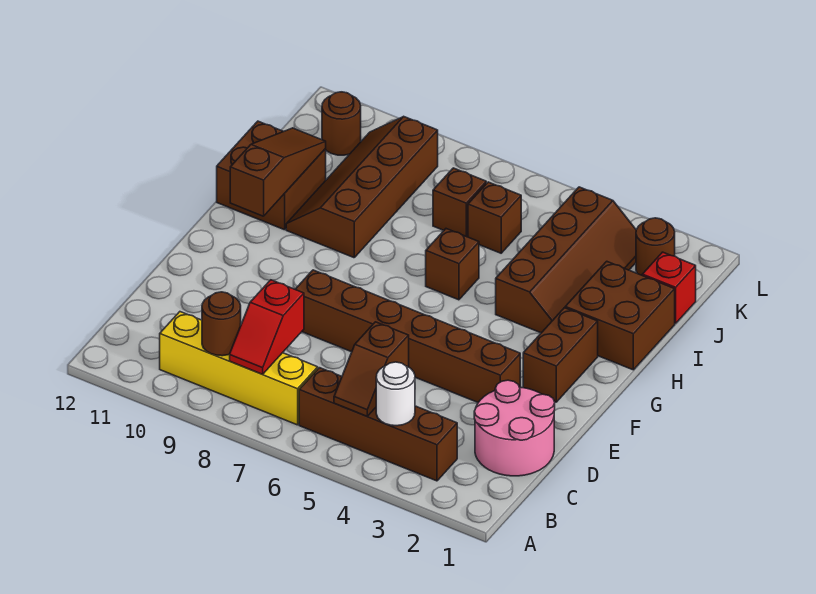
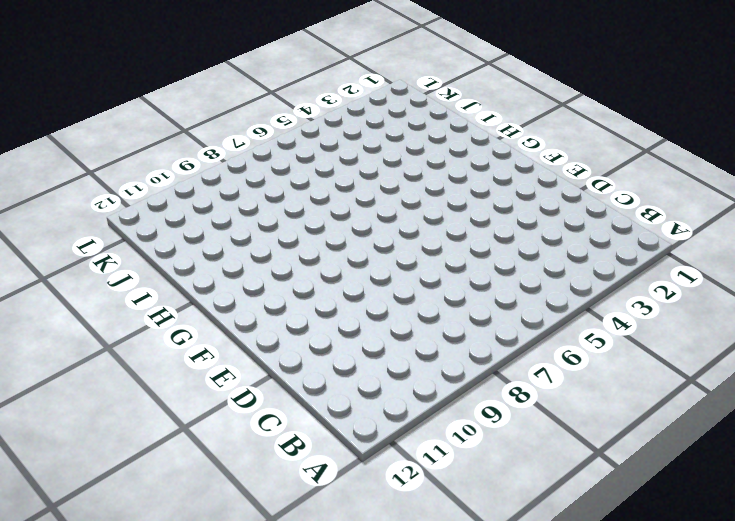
none -> brown 1x4 brick [299,368,457,481]
none -> yellow 1x4 brick [160,312,318,425]
none -> pink 2x2 round brick [474,380,555,476]

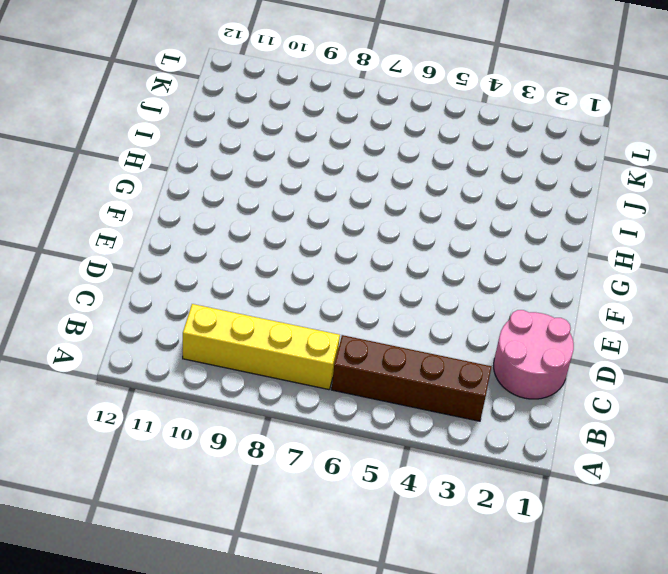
none -> brown 1x6 brick [295,270,520,402]
none -> brown 1x2 brick [523,308,598,402]
none -> brown 2x2 brick [565,261,675,370]

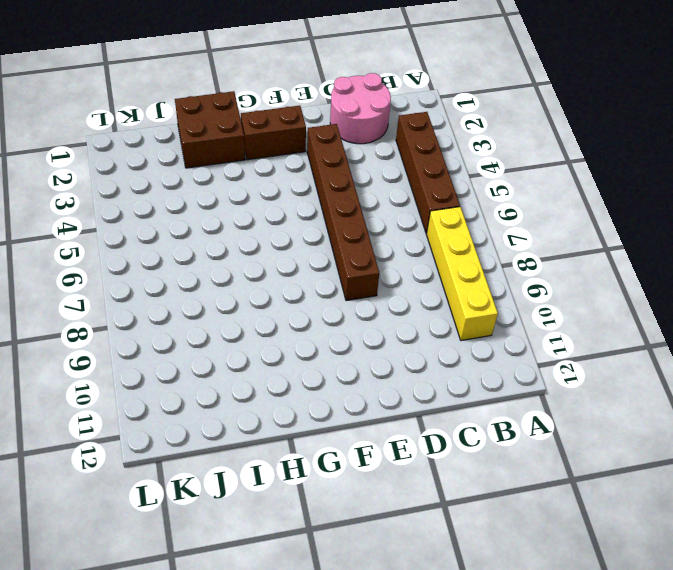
none -> brown 2x4 slope [496,187,636,333]
none -> brown 1x1 brick [426,229,479,300]
none -> brown 2x4 slope [286,117,438,258]

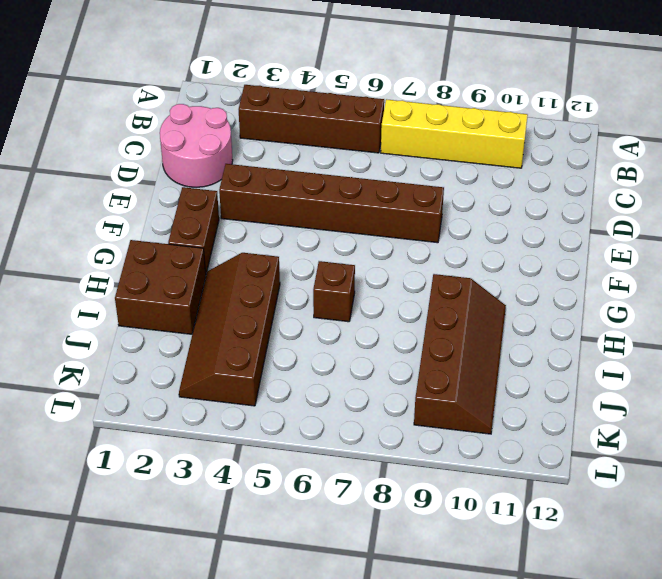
none -> brown 2x2 brick [217,121,326,230]
none -> red 1x1 brick [642,252,696,323]
none -> brown 1x1 brick [468,182,521,253]

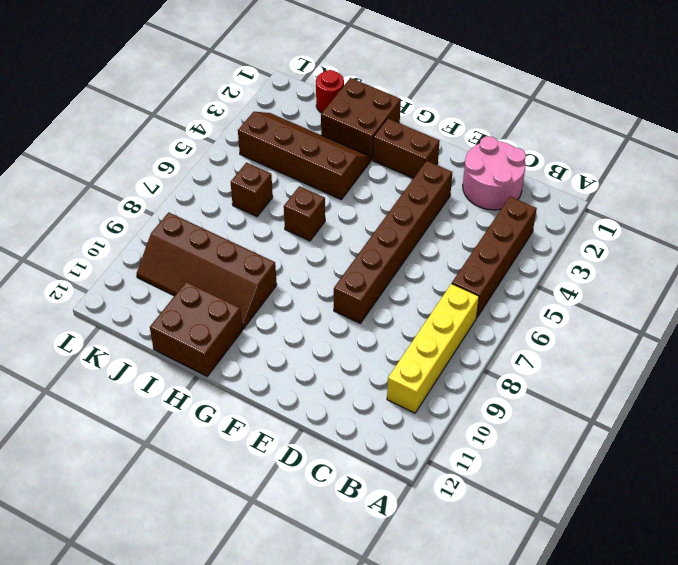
red 1x1 round brick [316,70,344,113] -> red 1x1 brick [642,252,696,323]
none -> brown 1x1 brick [433,168,486,237]
none -> brown 1x1 round brick [636,218,675,275]
none -> brown 1x1 round brick [322,92,361,155]

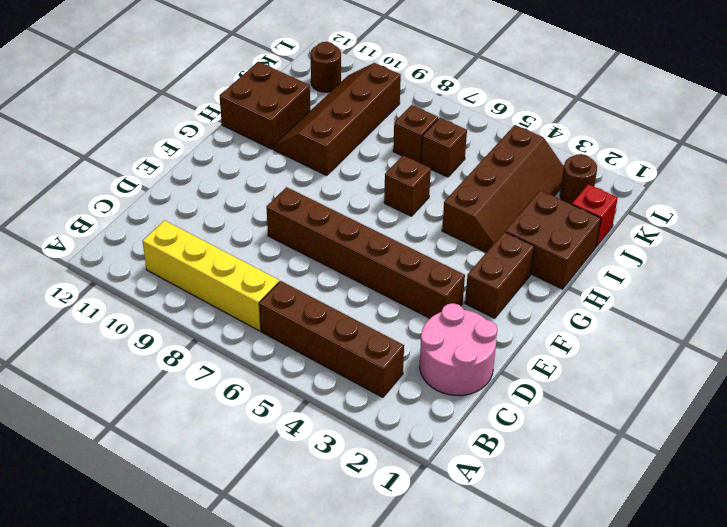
none -> white 1x1 round brick [376,362,415,426]
none -> brown 1x2 slope [334,322,409,416]
none -> red 1x2 slope [230,280,304,374]

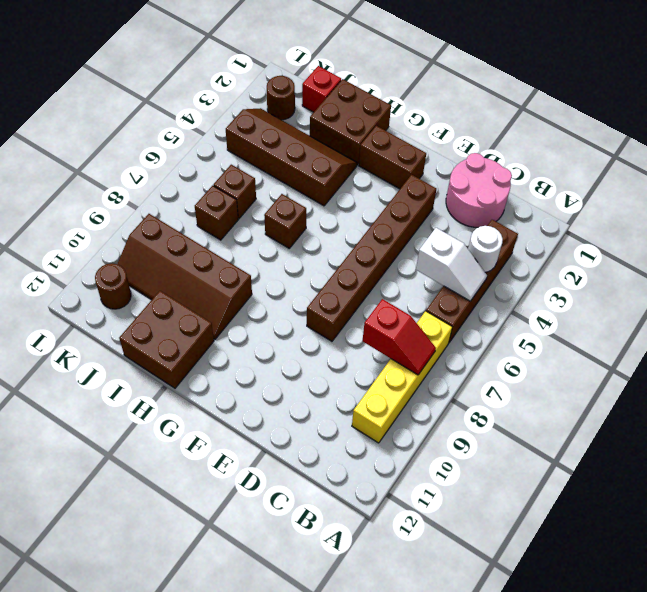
white 1x2 slope [416,228,487,301] -> brown 1x2 slope [334,322,409,416]
none -> brown 1x1 round brick [202,292,241,356]
none -> brown 1x3 slope [230,128,326,216]

